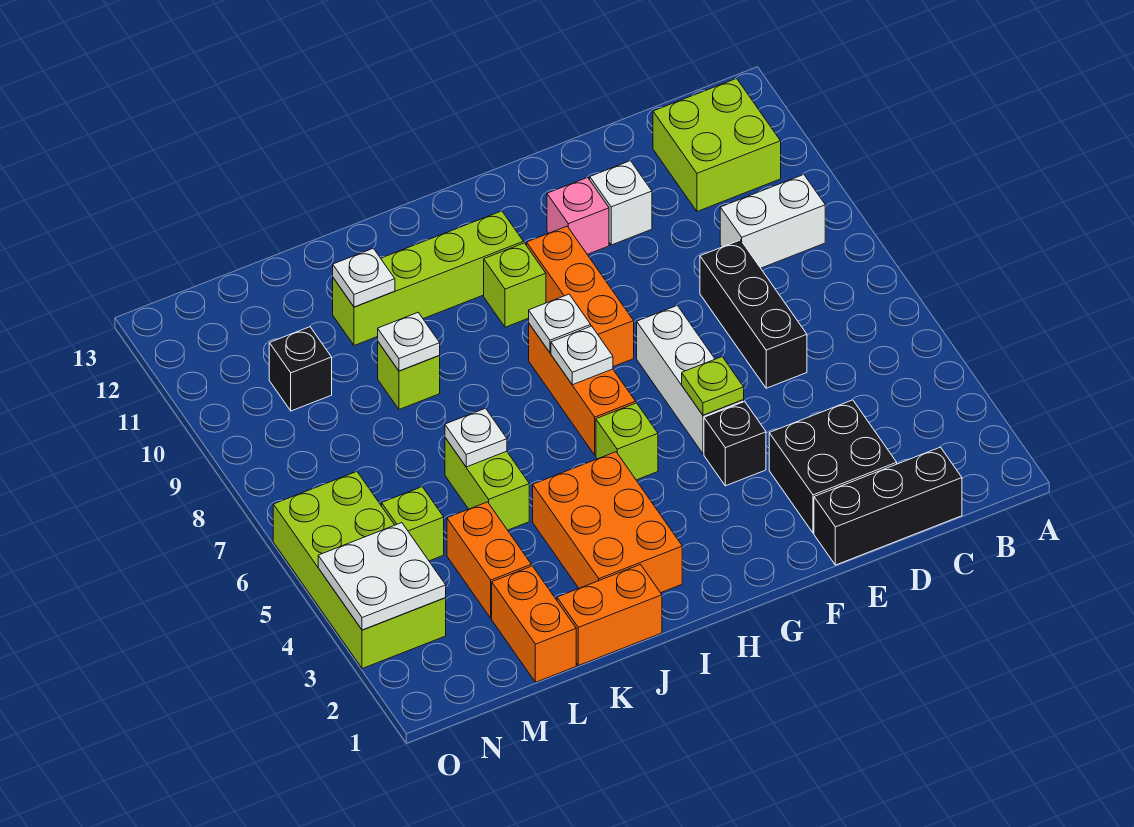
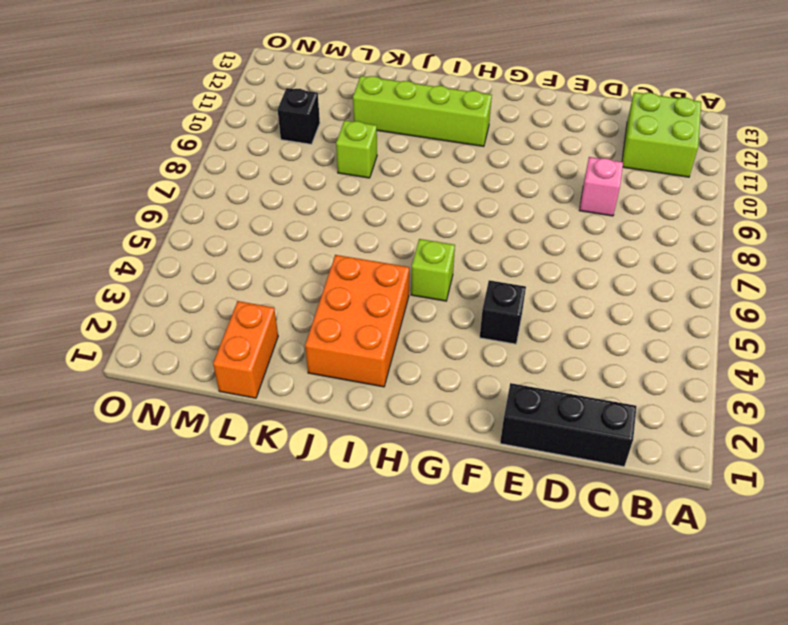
pink 1x1 brick [579,157,623,216] -> pink 1x1 brick moved to [547,177,609,254]
none -> white 1x2 brick [720,175,825,268]
none -> black 2x2 brick [769,400,897,533]
none -> black 1x3 brick [700,240,807,388]
none -> white 1x1 brick [590,161,652,245]

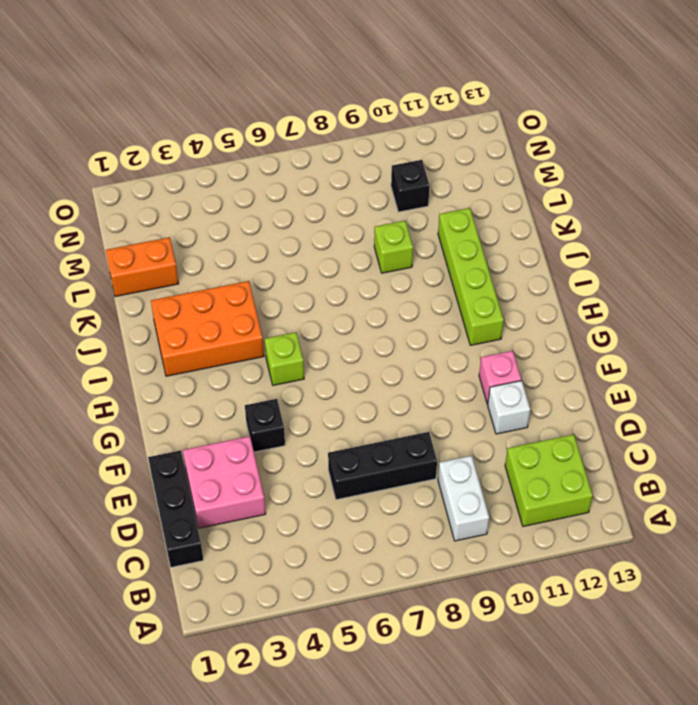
pink 2x2 brick [183,436,266,528] -> black 2x2 brick [769,400,897,533]
none -> white 1x3 brick [637,306,744,454]
none -> orange 1x3 brick [527,226,634,367]
none -> orange 1x3 brick [529,324,636,455]
none -> lime 1x1 brick [484,243,546,327]

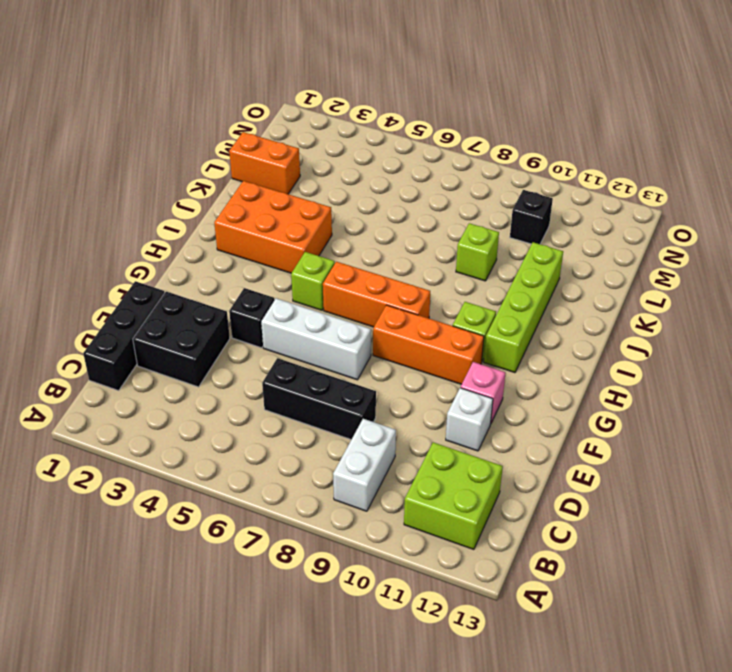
none -> orange 1x2 brick [557,565,662,666]
none -> lime 1x2 brick [445,438,529,530]
none -> orange 1x2 brick [447,502,531,618]
none -> lime 1x1 brick [382,487,444,561]

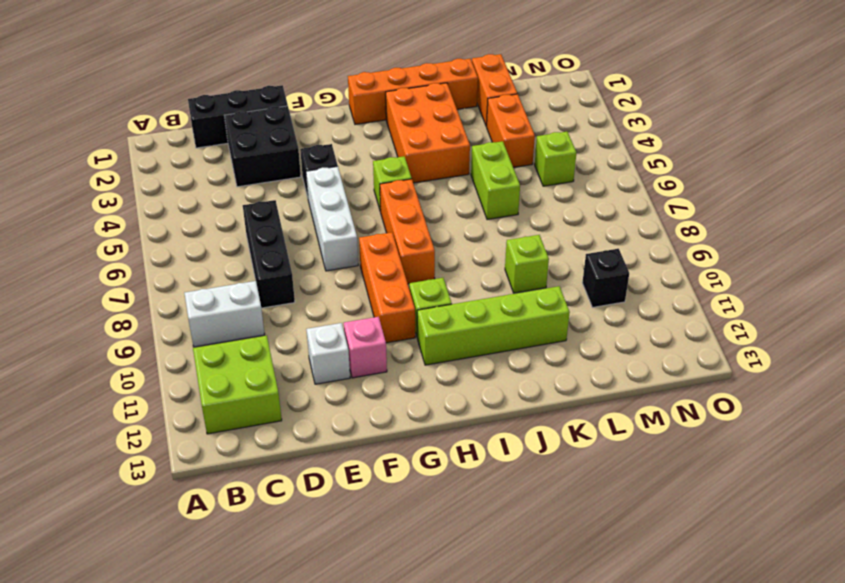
orange 1x4 brick [348,59,478,124] -> orange 1x2 brick [557,565,662,666]
none -> lime 2x4 brick [273,472,446,669]
none -> lime 1x1 plate [682,357,744,415]
none -> white 1x1 plate [551,326,613,385]
none -> white 1x1 plate [529,294,591,353]

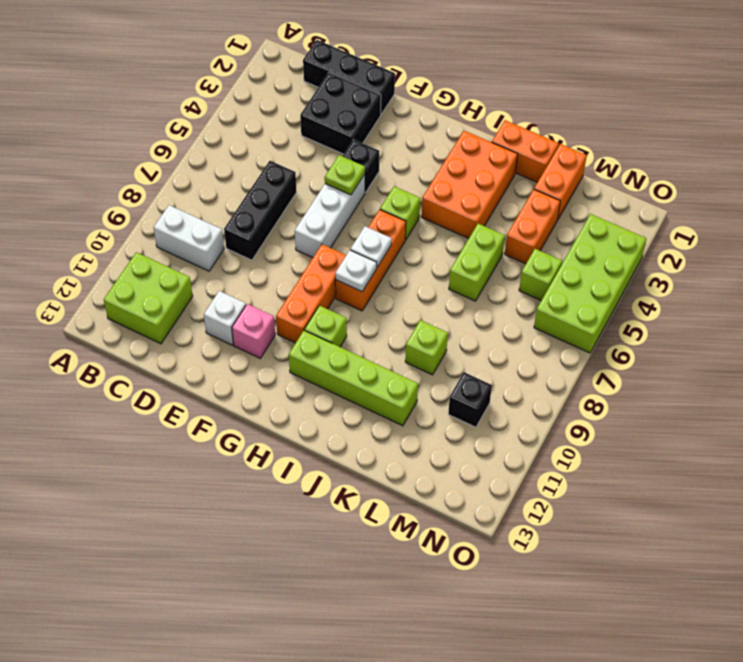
none -> white 1x1 plate [445,408,507,467]
none -> white 1x1 plate [378,313,440,371]
none -> white 1x1 plate [333,248,395,307]
none -> white 2x2 plate [318,523,446,630]

